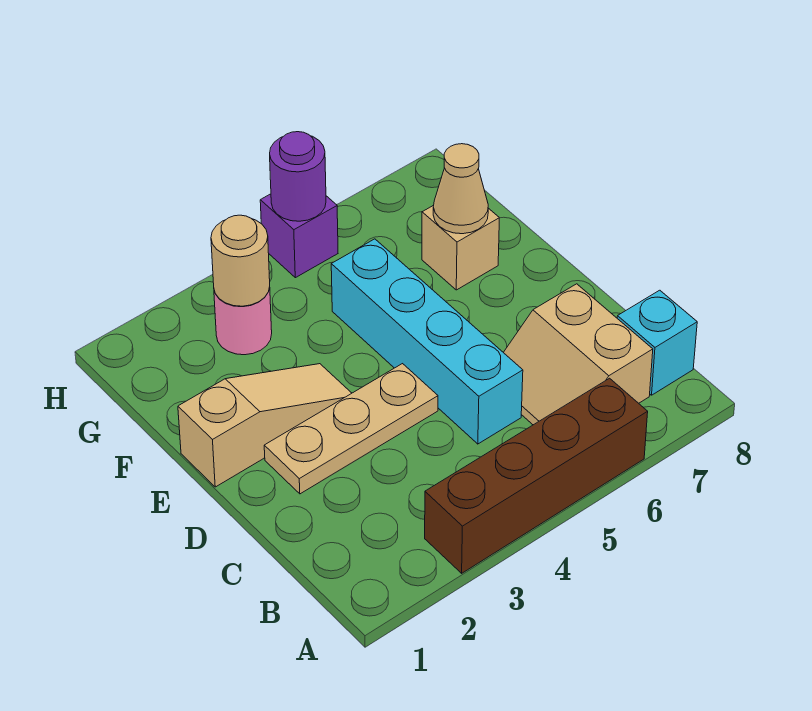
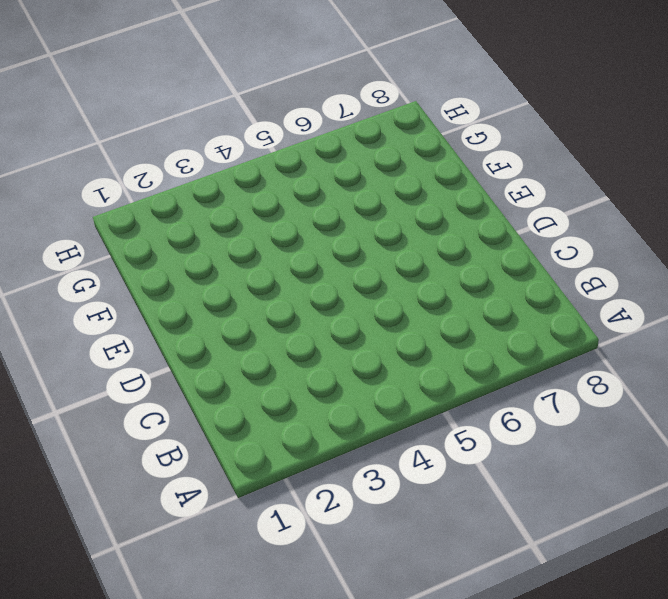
none -> brown 1x4 brick [425,378,648,573]
none -> tan 2x2 slope [503,284,653,425]
none -> cyan 1x1 brick [617,290,697,395]

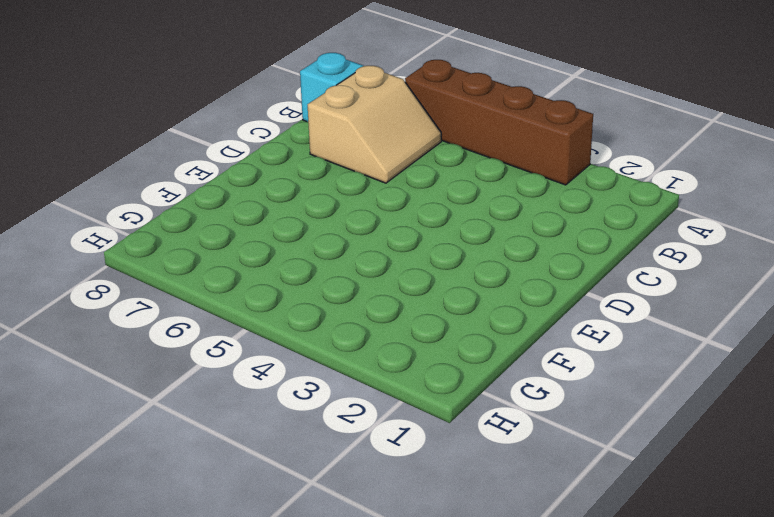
none -> cyan 1x4 brick [331,239,523,444]
none -> tan 1x3 plate [264,364,438,494]
none -> tan 1x3 slope [178,364,352,487]

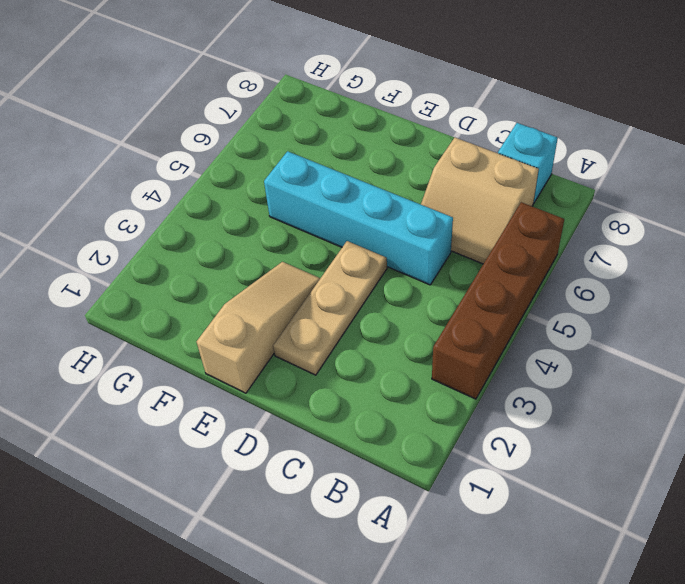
none -> tan 1x1 brick [422,205,499,290]
none -> pink 1x1 round brick [214,287,272,355]
none -> purple 1x1 brick [260,194,338,278]

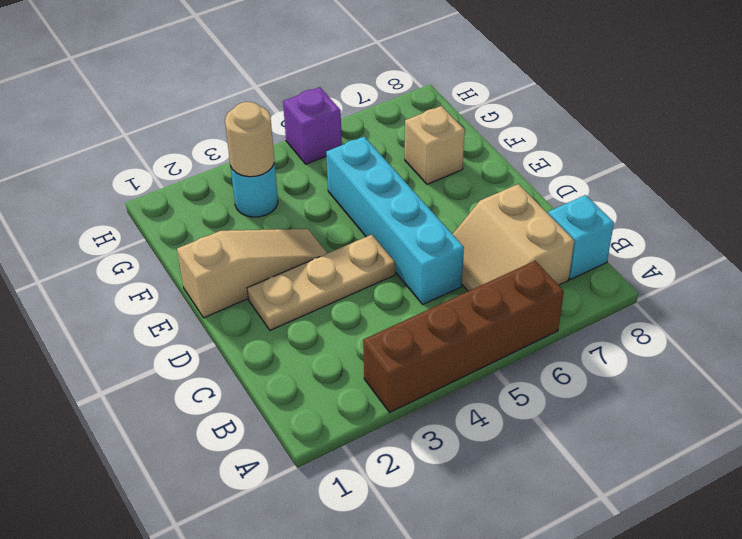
cyan 1x1 round brick [230,162,278,217] -> pink 1x1 round brick [214,287,272,355]
none -> tan 1x1 cone [433,144,488,234]
none -> purple 1x1 round brick [270,132,326,221]

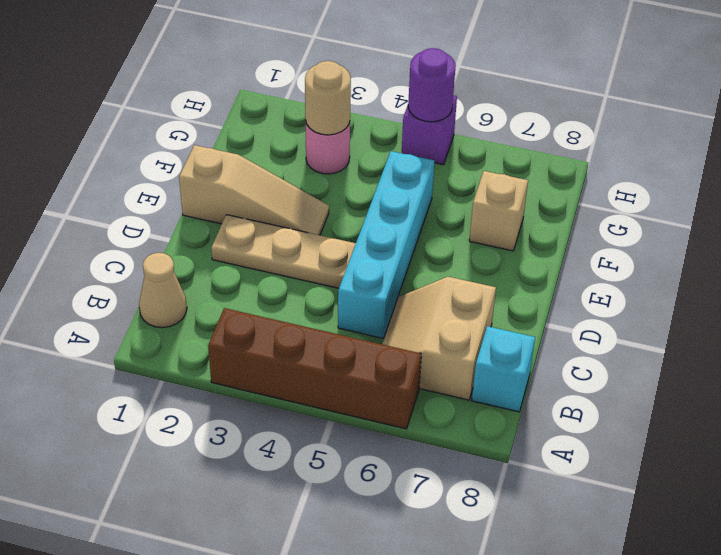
tan 1x1 cone [139,253,187,328] -> tan 1x1 cone moved to [433,144,488,234]

